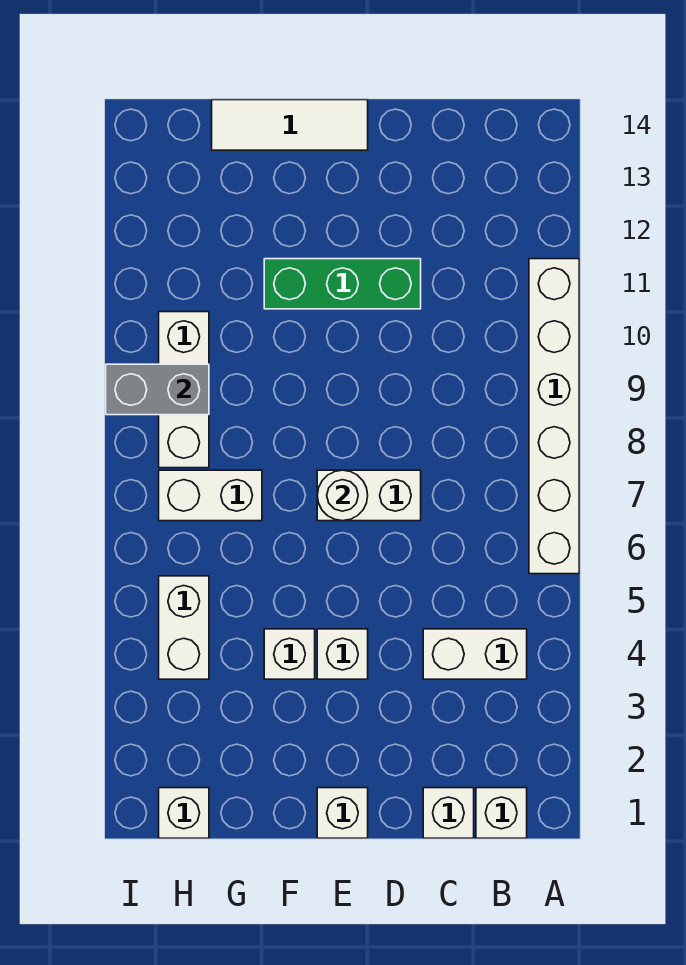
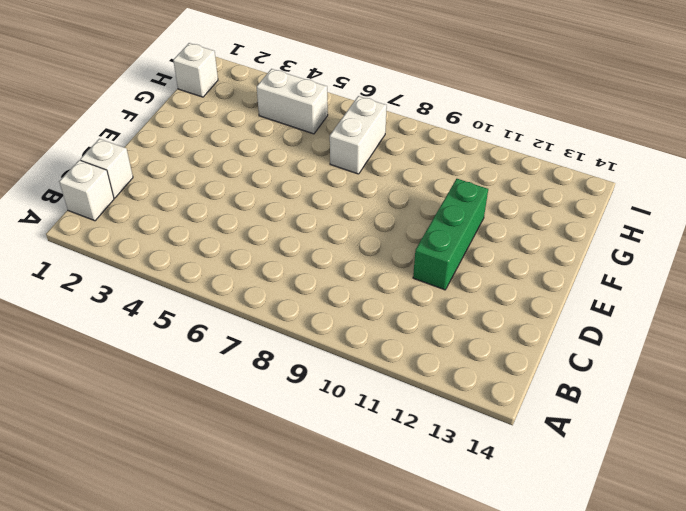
none -> white 1x6 brick [529,259,579,574]
none -> white 1x2 brick [423,629,527,679]
none -> white 1x2 brick [317,470,421,521]

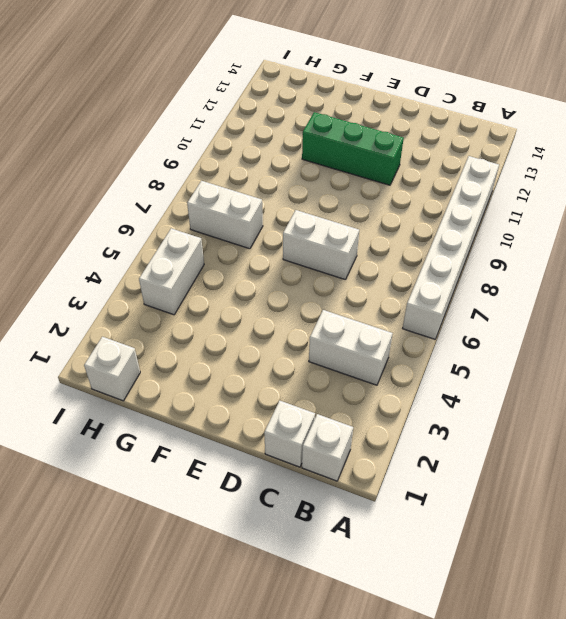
none -> white 1x1 brick [317,788,368,838]
none -> white 1x1 brick [317,629,368,679]
none -> white 1x3 tile [212,100,368,150]

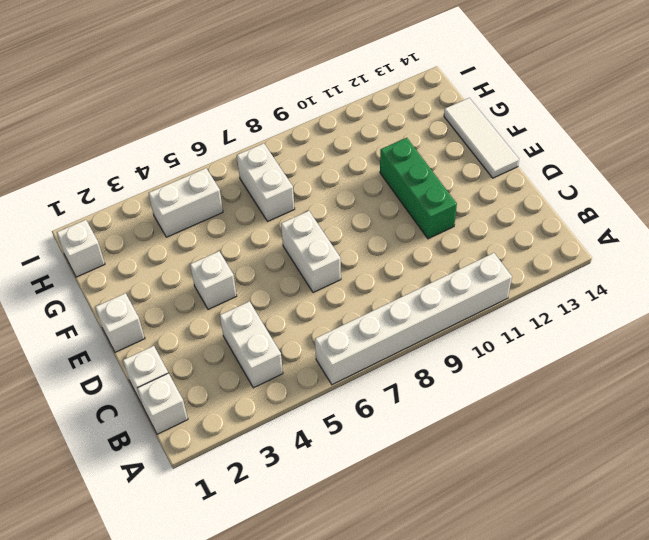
none -> white 1x1 brick [264,629,315,679]
none -> white 1x3 brick [159,312,209,468]
none -> white 1x1 round brick [317,470,368,521]

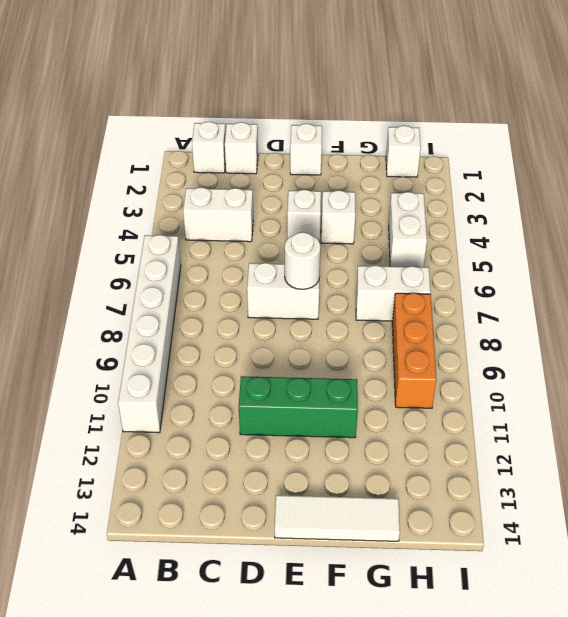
orange 1x3 brick [392,293,437,408] -> white 1x3 brick [159,312,209,468]
none -> grey 1x2 brick [106,364,209,415]

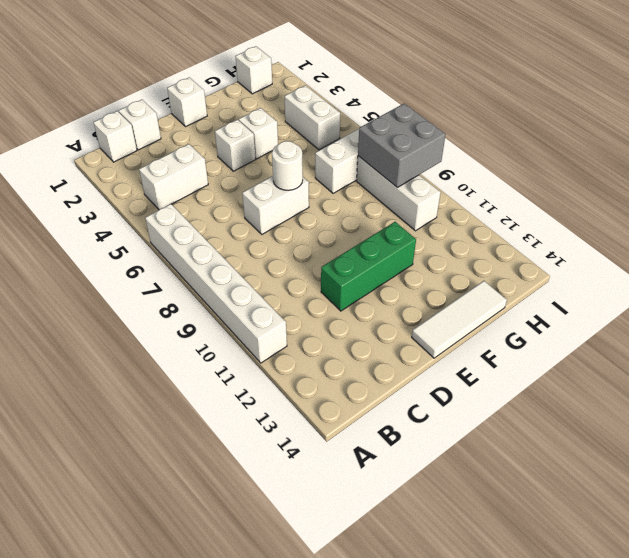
grey 2x2 brick [358,104,446,187] -> grey 1x2 brick [106,364,209,415]

